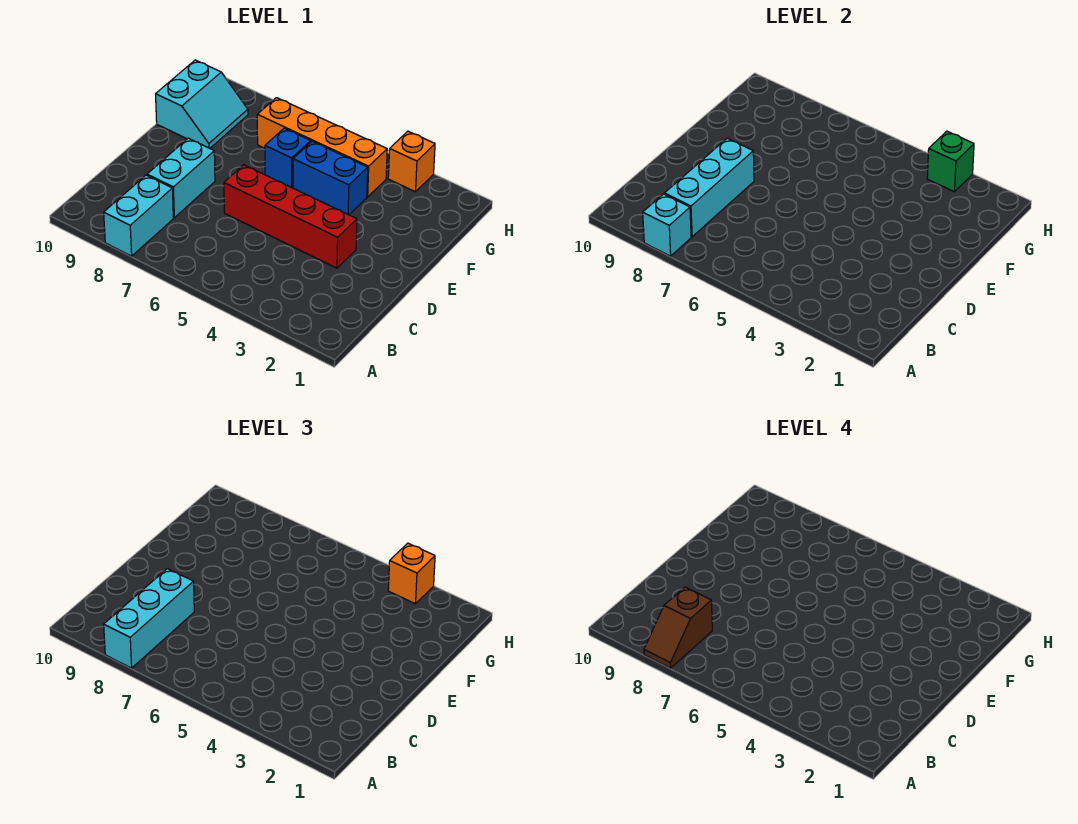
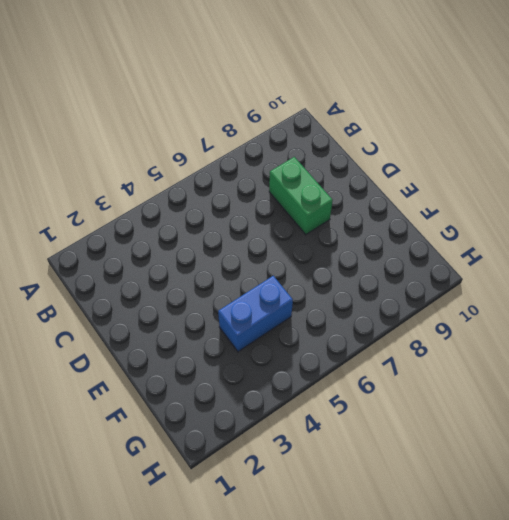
green 1x2 brick [269,157,333,235] -> cyan 1x2 brick [147,138,215,218]
none -> cyan 1x2 brick [104,175,173,256]
none -> red 1x4 brick [224,165,357,268]
none -> blue 1x1 brick [265,128,311,188]

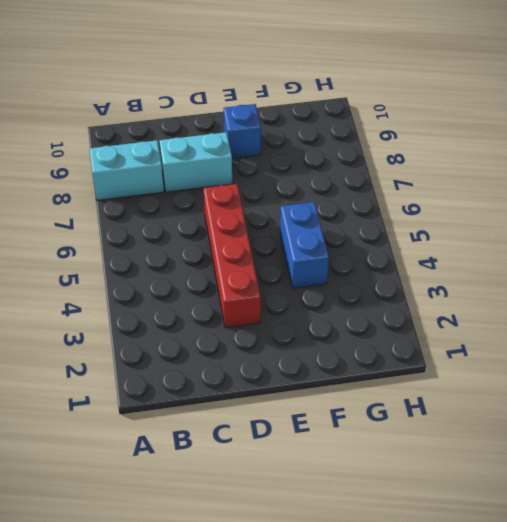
blue 1x1 brick [224,104,261,159] -> blue 1x1 brick moved to [265,128,311,188]
none -> cyan 2x2 slope [156,60,248,148]
none -> orange 1x4 brick [257,98,387,197]
none -> orange 1x1 brick [388,131,435,192]

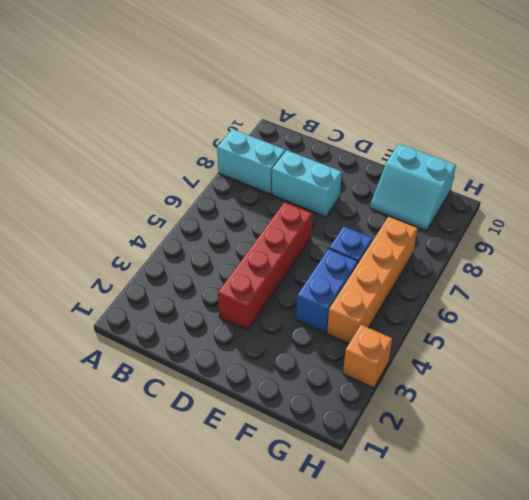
none -> cyan 1x1 brick [643,194,691,256]
none -> cyan 1x3 brick [665,138,754,237]
none -> green 1x1 brick [927,131,974,192]

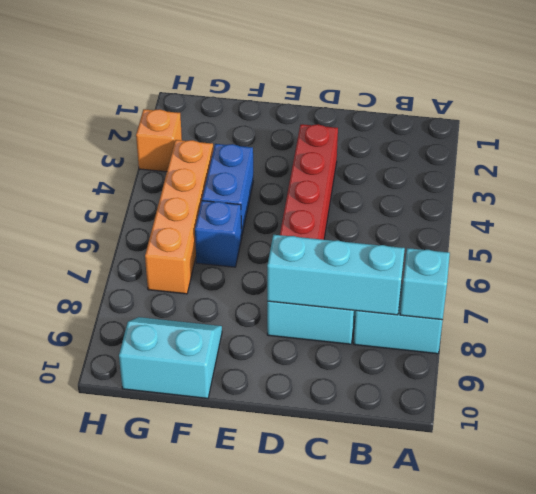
none -> green 1x1 brick [927,131,974,192]
none -> cyan 1x3 brick [104,569,194,668]
none -> orange 1x1 brick [388,543,435,604]

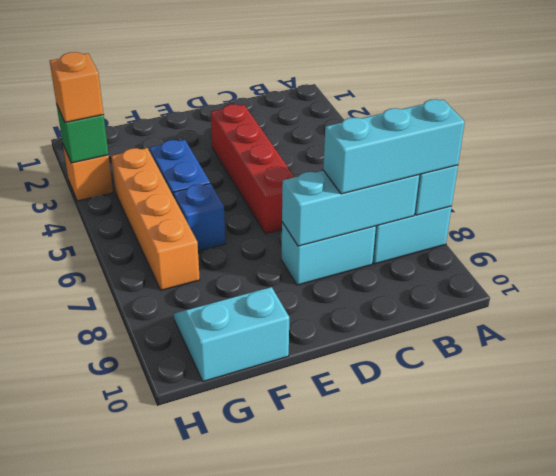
none -> brown 1x2 slope [644,587,712,668]

